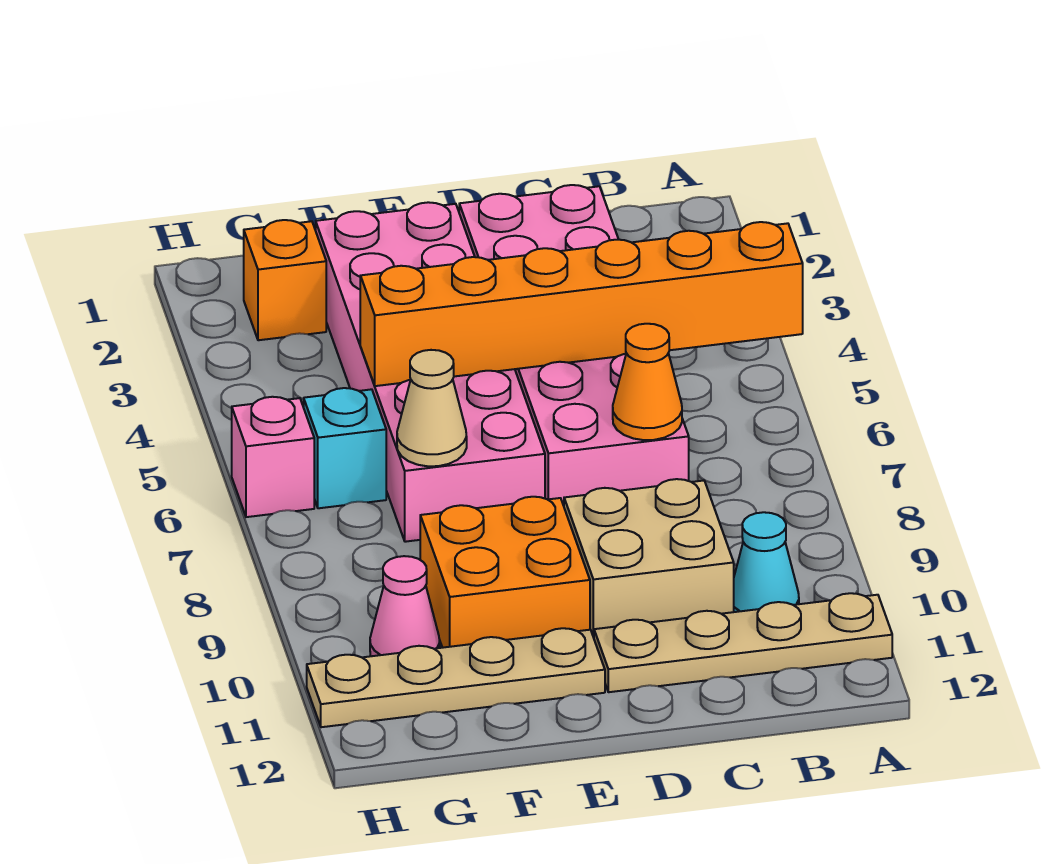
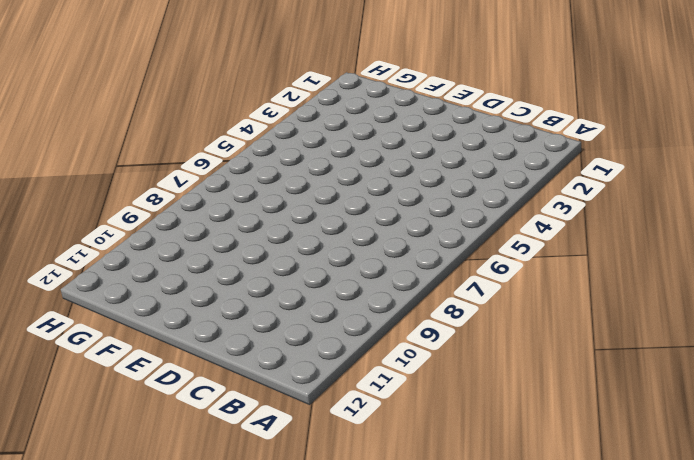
none -> tan 1x4 plate [594,593,892,692]
none -> cyan 1x1 cone [734,512,799,612]
none -> pink 2x6 brick [459,185,689,506]

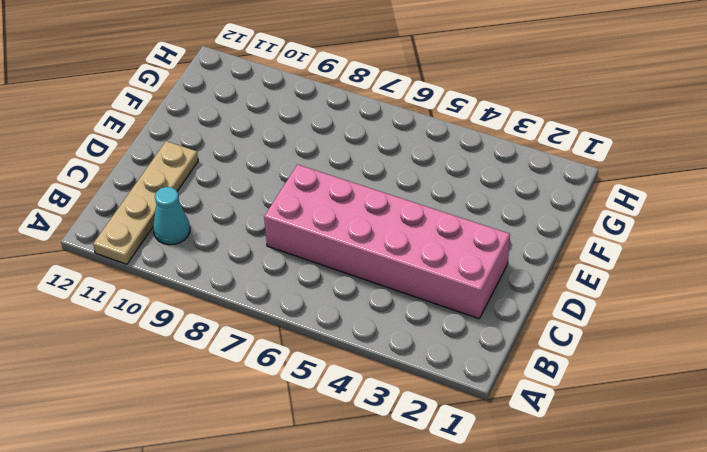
none -> tan 2x2 brick [564,479,734,638]
none -> pink 2x6 brick [316,202,545,542]
none -> orange 2x2 brick [420,497,590,648]

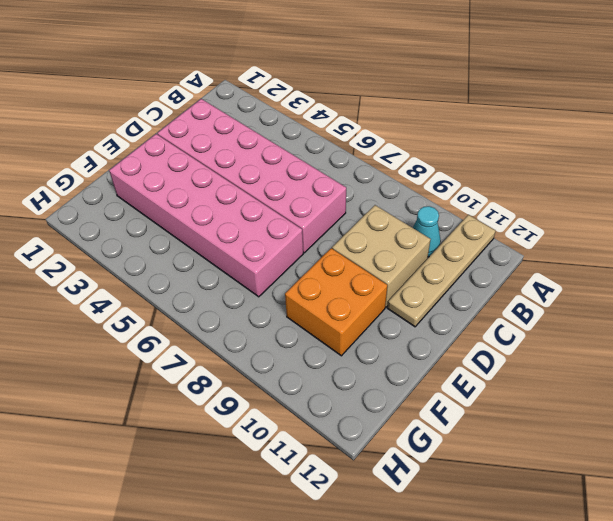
none -> tan 1x4 plate [307,628,605,727]
none -> orange 1x1 brick [244,220,326,340]
none -> cyan 1x1 brick [304,388,386,508]

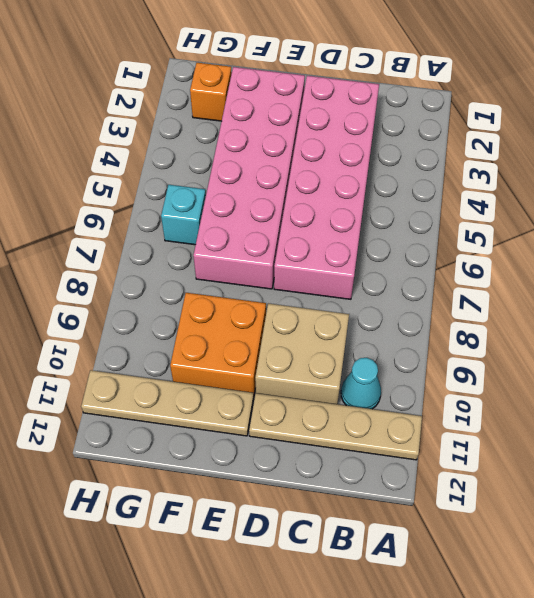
none -> pink 1x1 cone [370,556,440,656]
none -> pink 1x1 brick [232,397,314,517]
none -> orange 1x6 brick [360,222,803,386]

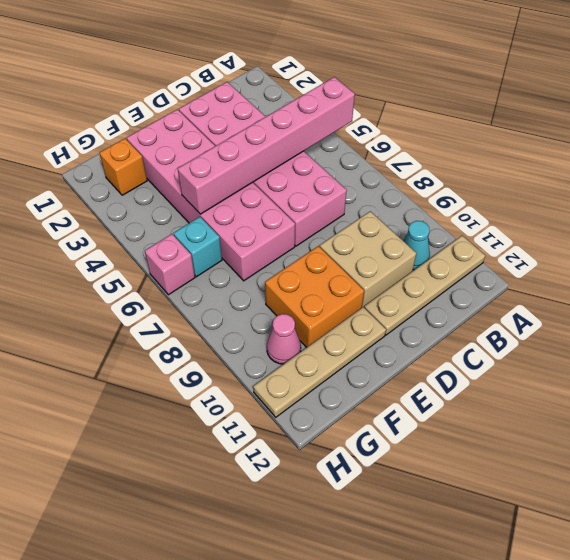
pink 1x6 brick [178,77,355,214] -> orange 1x6 brick [360,222,803,386]
none -> orange 1x1 cone [613,324,682,440]
none -> tan 1x1 cone [397,350,467,466]

